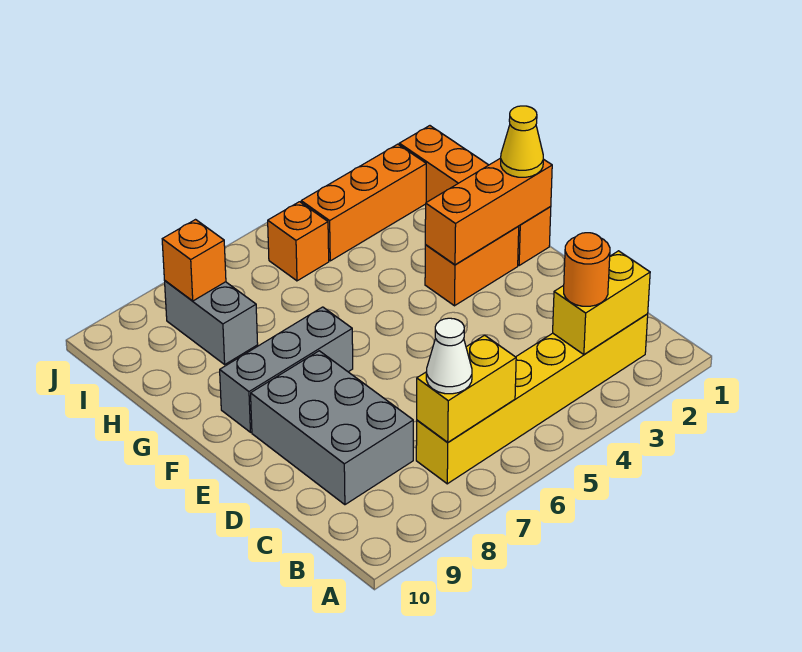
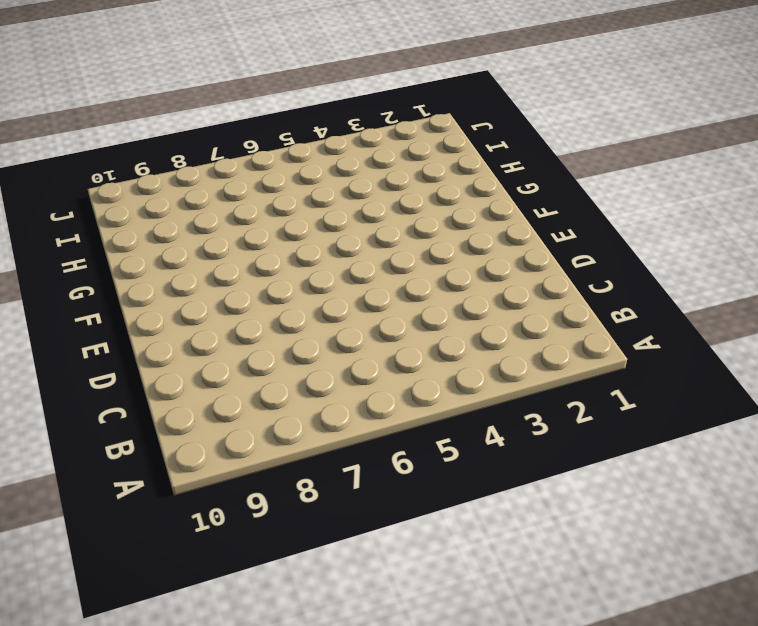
none -> yellow 1x6 brick [416,314,648,484]
none -> grey 2x3 brick [251,351,413,505]
none -> orange 1x4 brick [399,126,551,265]

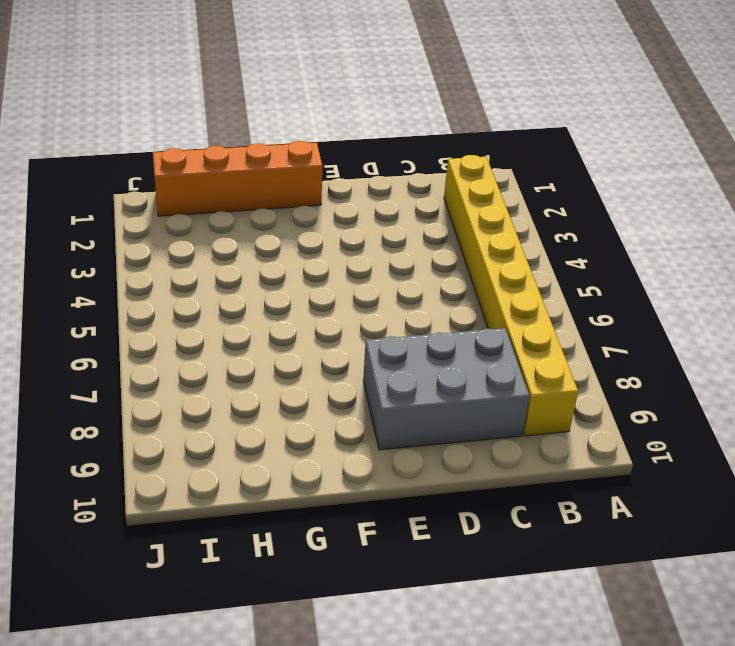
yellow 1x8 brick [444,155,578,436] -> yellow 1x6 brick [416,314,648,484]
none -> orange 1x2 brick [425,226,519,306]
none -> grey 1x3 brick [220,307,353,432]
none -> grey 1x2 brick [165,281,258,364]

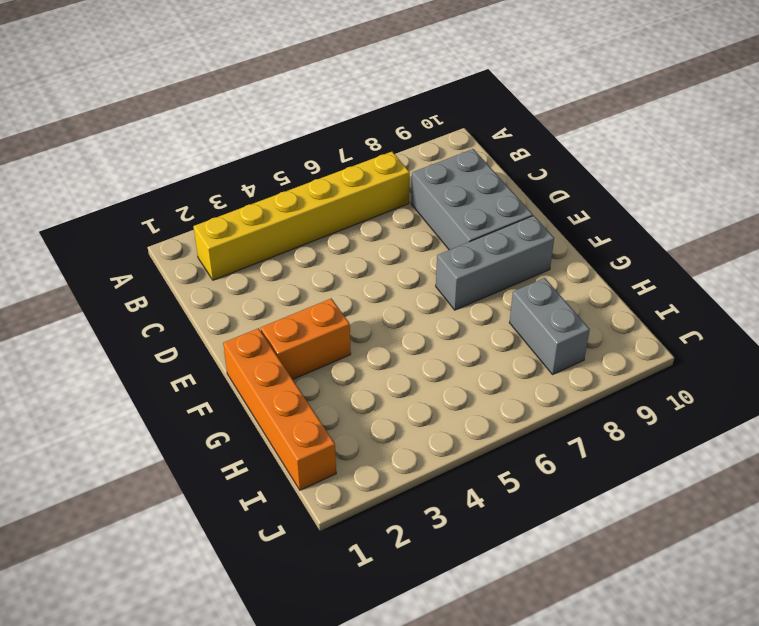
none -> orange 1x3 brick [301,144,426,261]
none -> orange 1x1 brick [268,202,329,281]
none -> yellow 1x2 brick [553,251,650,355]

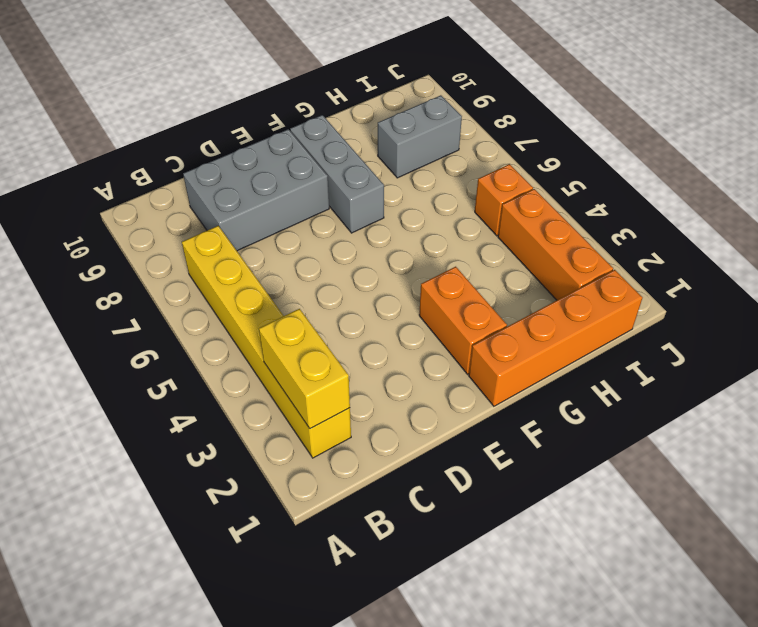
none -> yellow 1x2 brick [417,335,516,442]
none -> orange 1x3 brick [425,158,552,265]
none -> orange 1x1 brick [162,220,226,301]

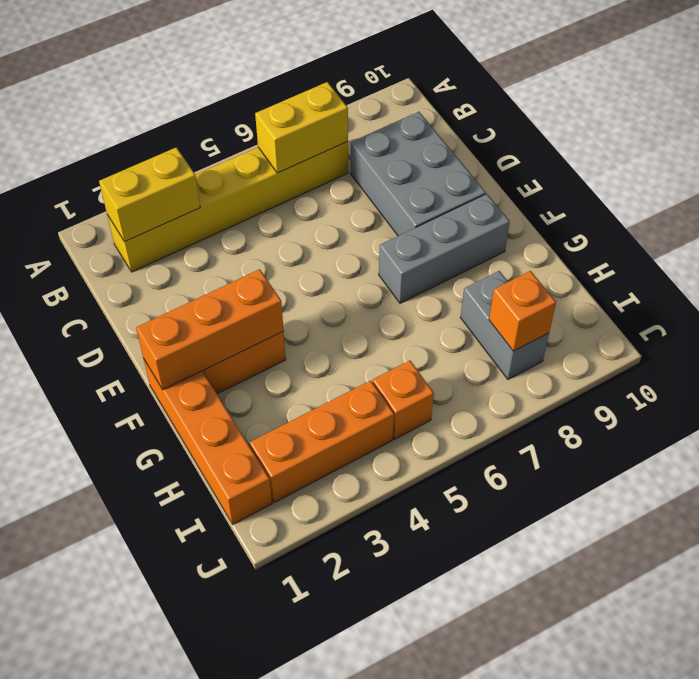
none -> orange 1x1 round brick [564,233,610,306]
none -> white 1x1 cone [426,318,472,394]
none -> yellow 1x1 cone [501,106,543,177]

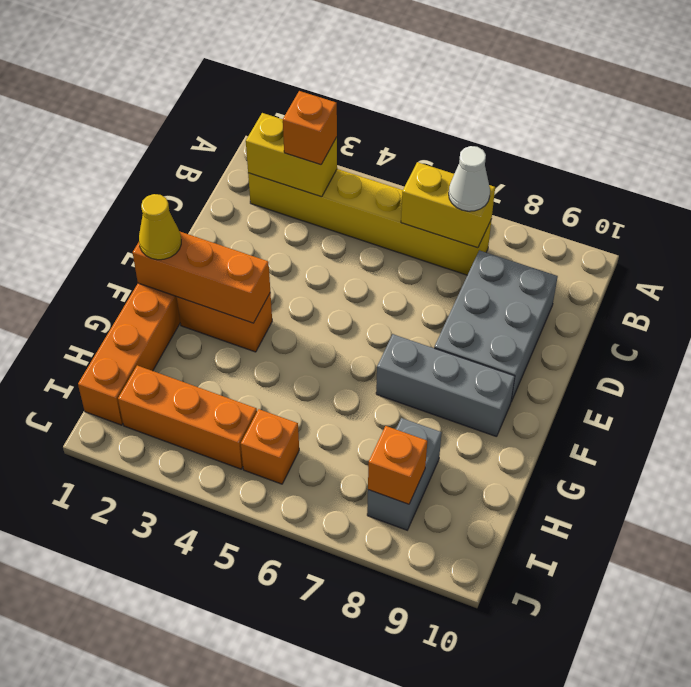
orange 1x1 brick [283,91,337,165] -> orange 1x1 round brick [564,233,610,306]

